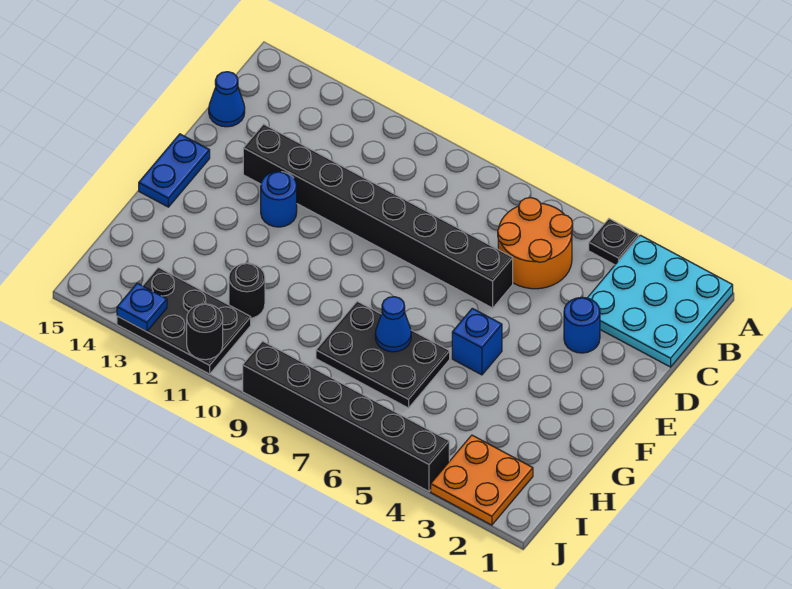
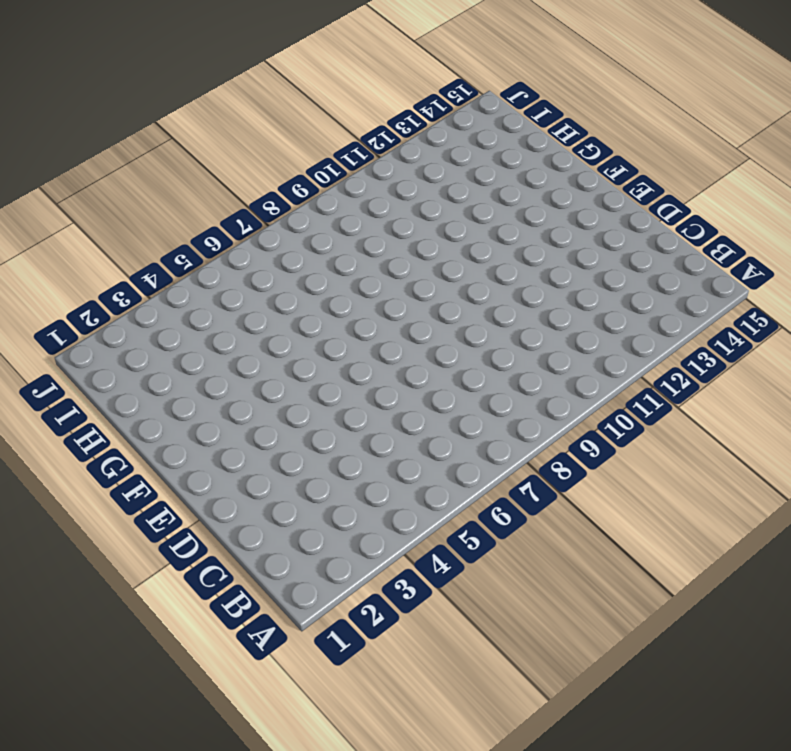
none -> cyan 3x3 plate [588,235,733,367]
none -> black 1x1 plate [589,219,639,265]
none -> orange 2x2 round brick [498,198,573,289]

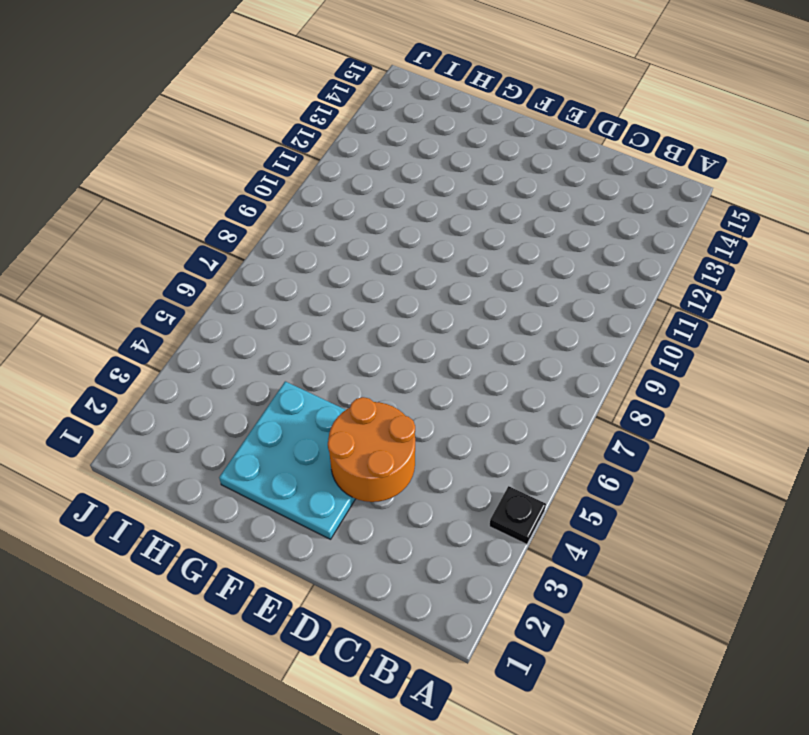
orange 2x2 round brick [328,397,415,502] -> orange 2x2 round brick moved to [498,198,573,289]
cyan 3x3 plate [219,381,355,539] -> cyan 3x3 plate moved to [588,235,733,367]
none -> blue 1x1 cone [209,72,245,127]
none -> blue 1x1 round brick [564,297,600,353]
none -> black 1x8 brick [243,124,513,308]

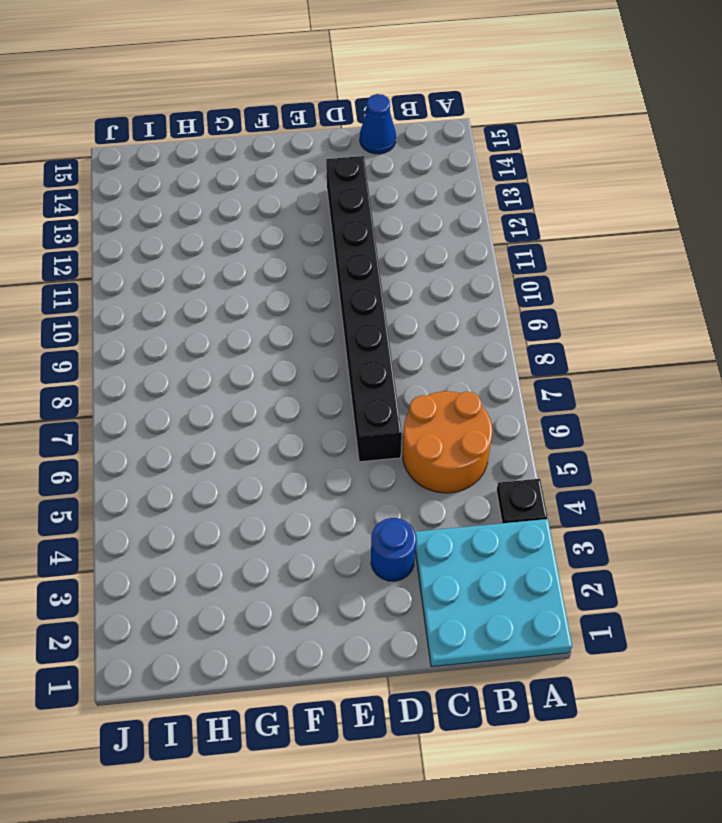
none -> blue 1x1 round brick [261,171,297,227]
none -> blue 1x2 plate [139,134,210,207]
none -> blue 1x1 brick [452,308,502,375]

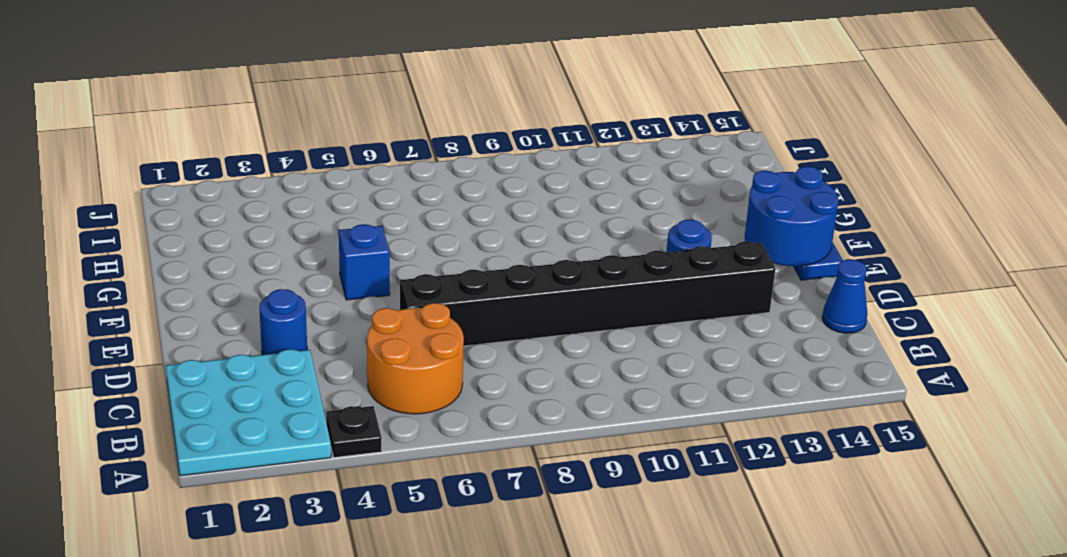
blue 2x2 round brick [745,167,838,266] -> none
none -> black 2x3 plate [316,301,450,408]
none -> black 1x1 round brick [229,263,265,318]
none -> orange 2x2 plate [431,435,533,525]

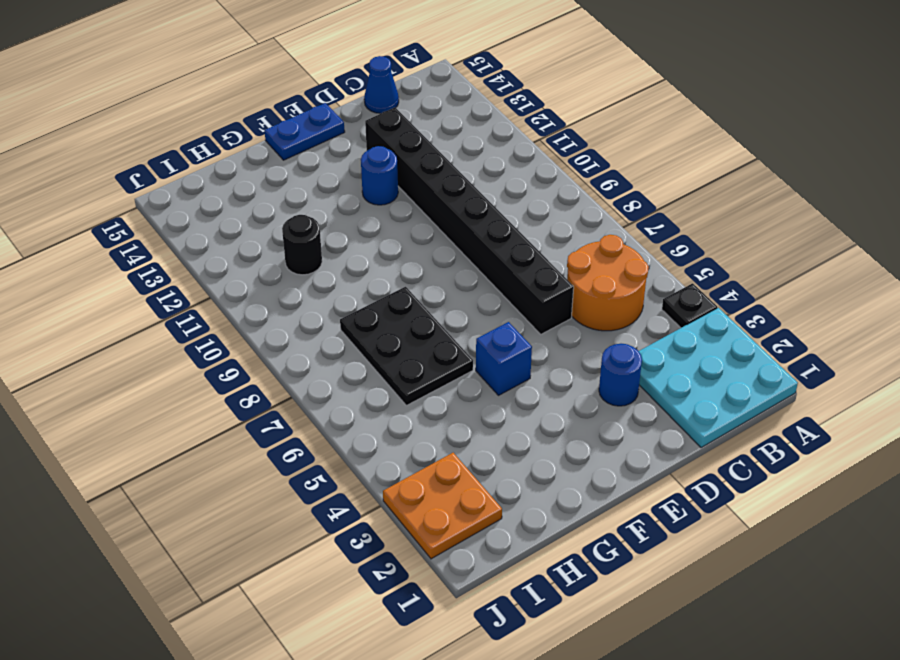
none -> black 2x3 plate [117,267,251,374]
none -> black 1x6 brick [243,341,449,491]
none -> blue 1x1 cone [375,297,411,352]

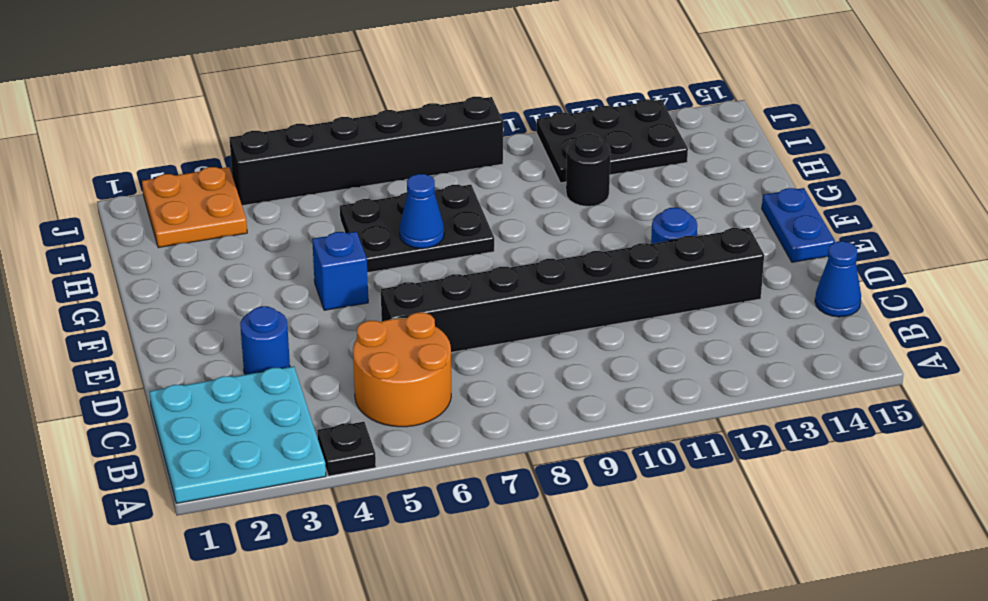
none -> black 1x1 round brick [187,304,223,360]
none -> blue 1x1 plate [117,283,167,332]

